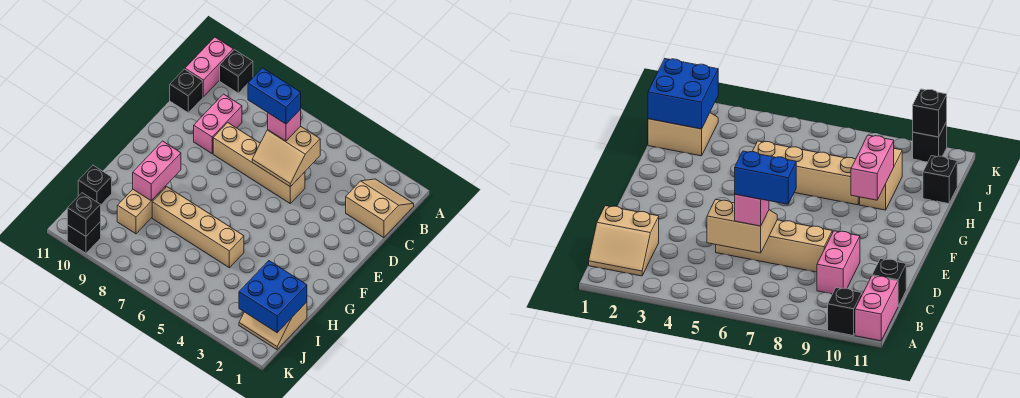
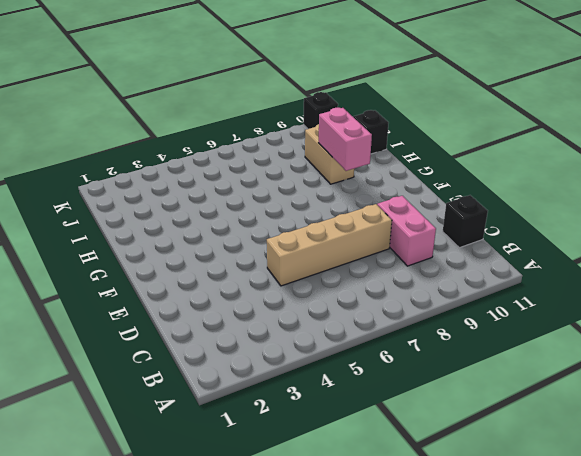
none -> black 1x1 brick [220,50,253,93]
none -> pink 1x2 brick [185,37,233,97]
none -> tan 2x2 slope [346,179,414,238]

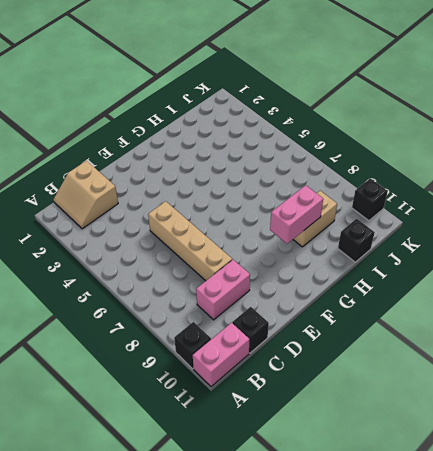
none -> tan 1x4 brick [152,187,244,268]
none -> tan 2x2 slope [239,302,307,350]
none -> tan 2x2 slope [252,126,320,187]

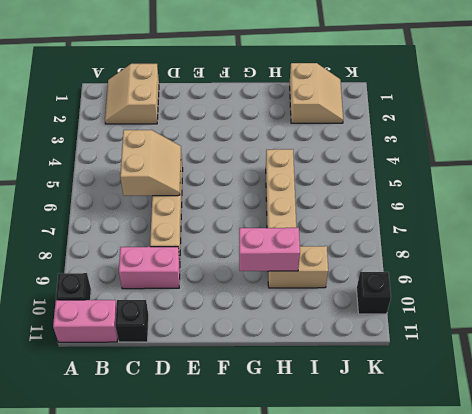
none -> black 1x1 brick [78,165,112,204]
none -> blue 2x2 brick [239,261,307,333]
none -> black 1x1 brick [67,193,101,236]

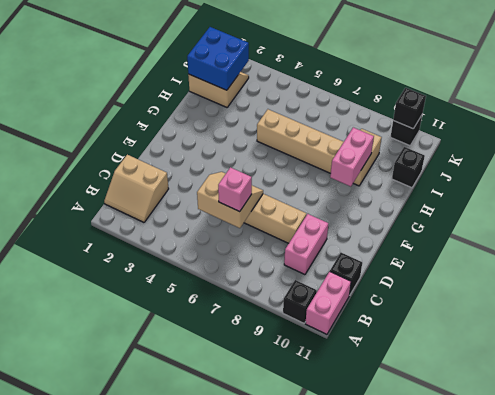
none -> blue 1x2 brick [248,68,301,124]

